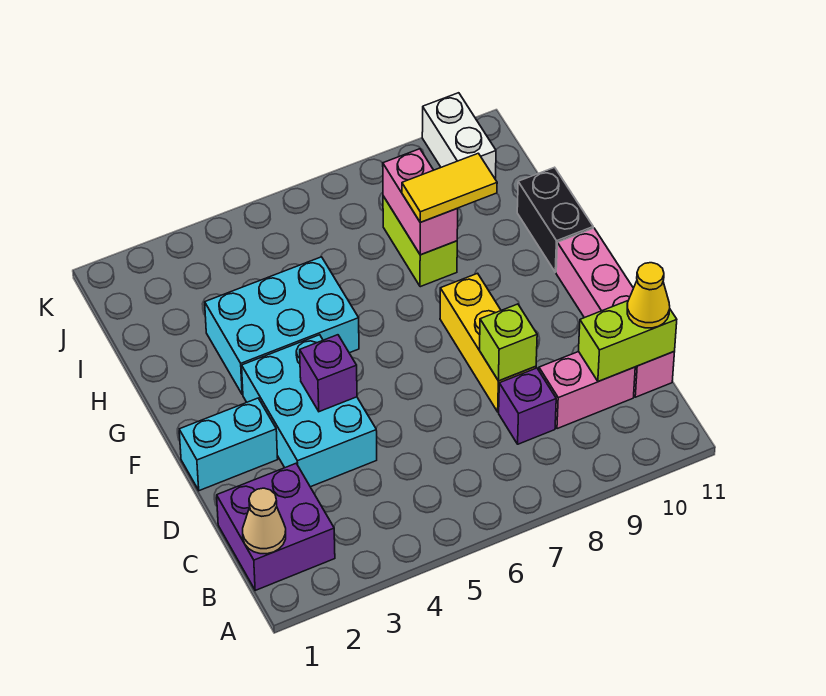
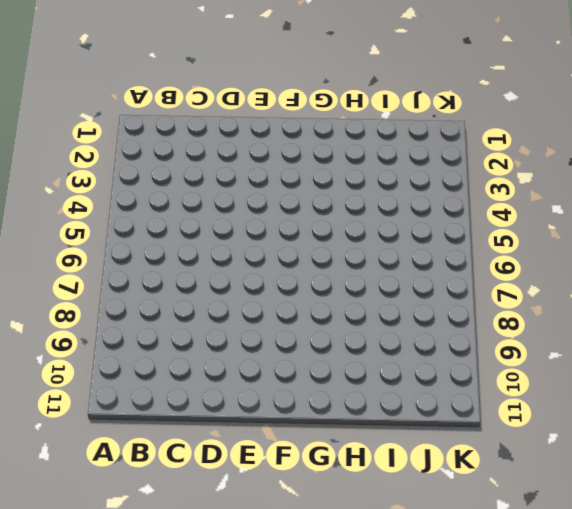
none -> purple 2x2 brick [217,464,335,590]
none -> purple 1x1 brick [499,368,556,444]
none -> pink 1x2 brick [539,352,635,429]

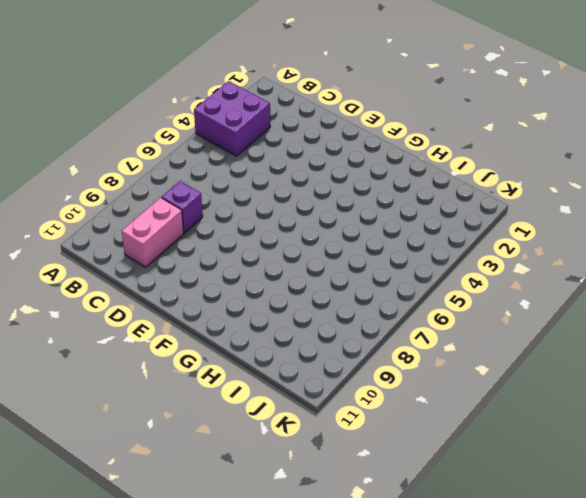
purple 2x2 brick [194,81,270,156] -> purple 2x2 brick moved to [217,464,335,590]
none -> pink 1x4 brick [556,228,674,397]
none -> cyan 2x3 brick [242,335,377,487]
none -> yellow 1x3 brick [440,273,536,412]

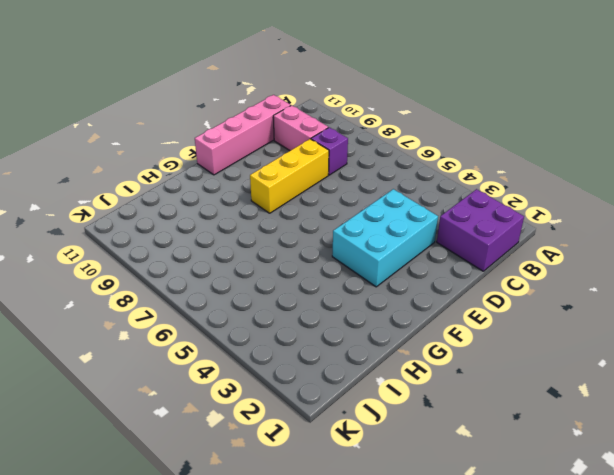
none -> cyan 1x2 brick [179,398,278,491]
none -> cyan 2x3 brick [205,257,359,395]
none -> black 1x2 brick [517,167,593,272]

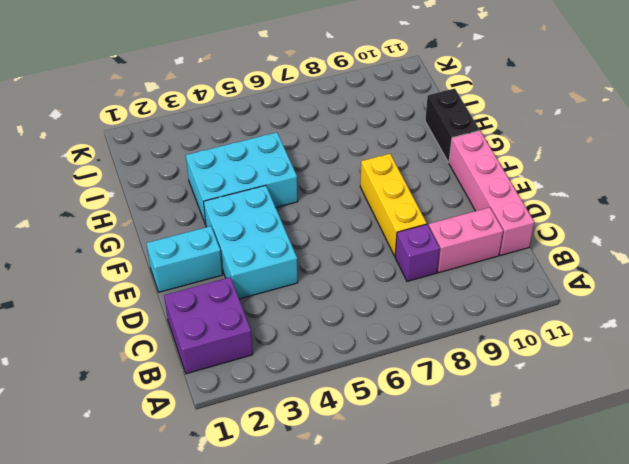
none -> lime 1x2 brick [383,196,457,287]
none -> white 1x2 brick [422,93,496,178]
none -> tan 1x1 cone [243,488,286,554]

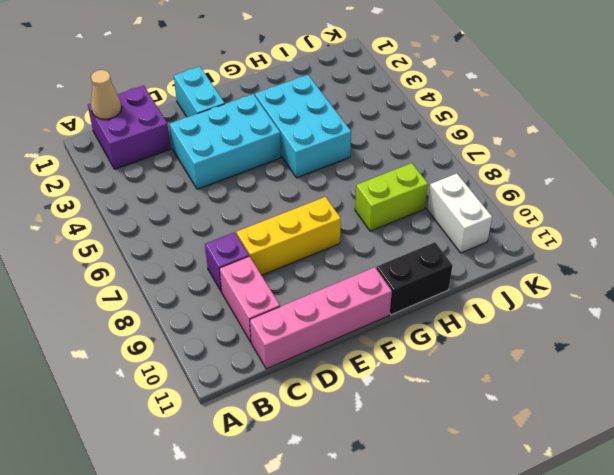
white 1x2 brick [427,173,492,253] -> white 1x2 brick turned to [422,93,496,178]
none -> lime 1x2 brick [579,301,677,382]
none -> lime 1x1 brick [480,304,537,381]
none -> purple 1x1 brick [300,335,357,412]

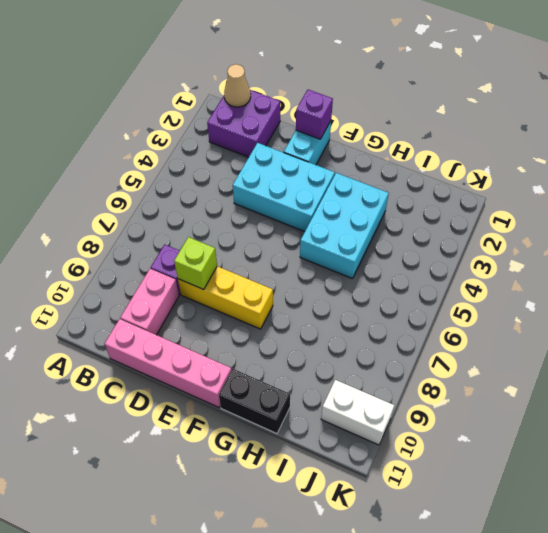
purple 1x1 brick [296,90,333,139] -> purple 1x1 brick moved to [300,335,357,412]
none -> lime 1x2 brick [383,196,457,287]
none -> lime 1x2 brick [579,301,677,382]
none -> pink 1x2 brick [383,149,458,255]

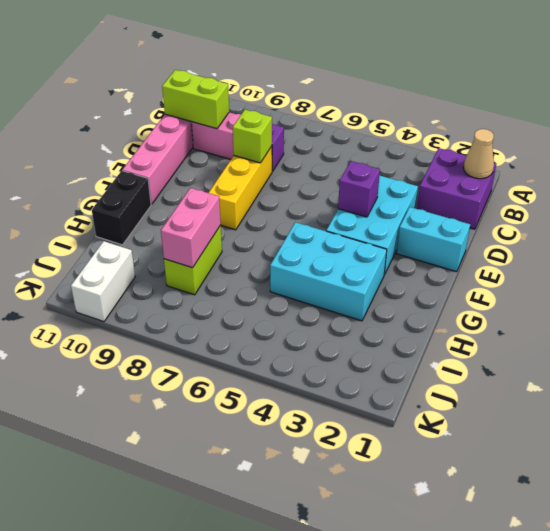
none -> yellow 1x1 cone [627,263,670,328]
none -> yellow 1x2 tile [402,153,497,222]

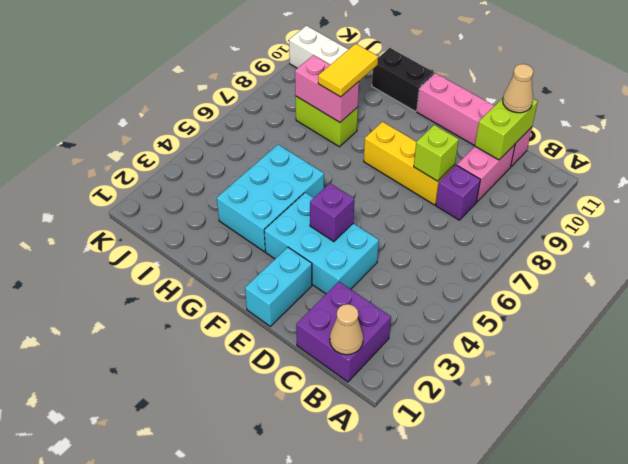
tan 1x1 cone [503,64,533,113] -> yellow 1x1 cone [627,263,670,328]

